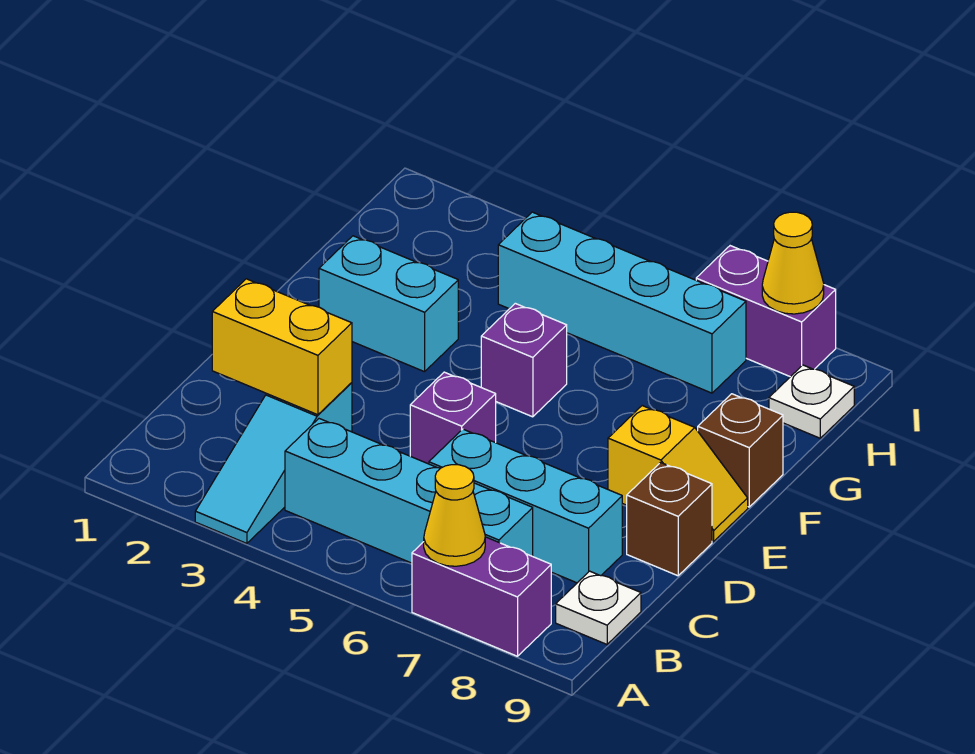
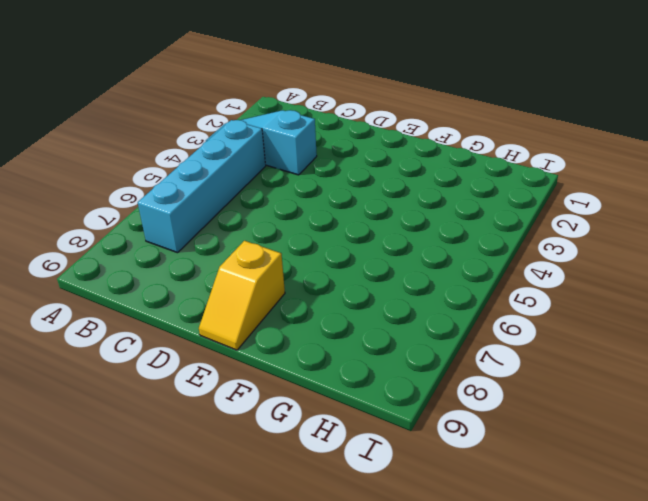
none -> purple 1x2 brick [412,537,551,656]
none -> white 1x1 plate [556,571,641,644]
none -> cyan 1x3 brick [429,429,622,583]

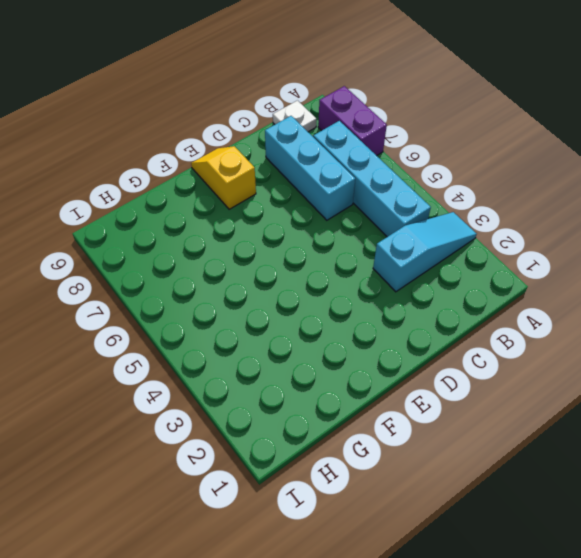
none -> purple 1x1 brick [410,372,496,464]
none -> brown 1x1 brick [627,462,712,576]
none -> cyan 1x2 brick [319,236,458,372]

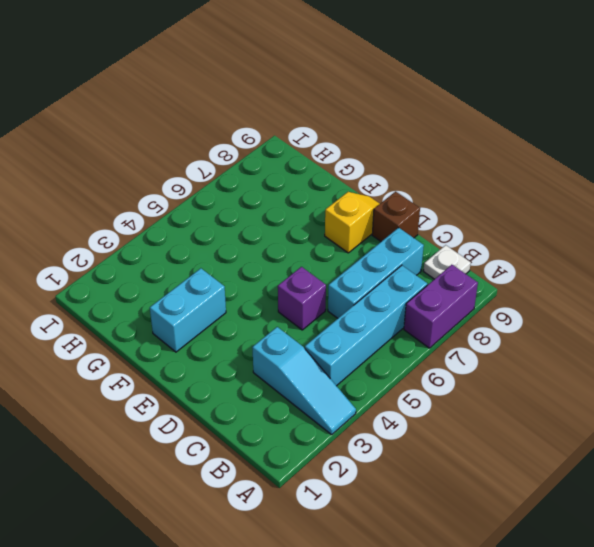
none -> purple 1x1 brick [481,303,567,417]
none -> brown 1x1 brick [698,394,783,507]
none -> cyan 1x4 brick [498,212,746,393]

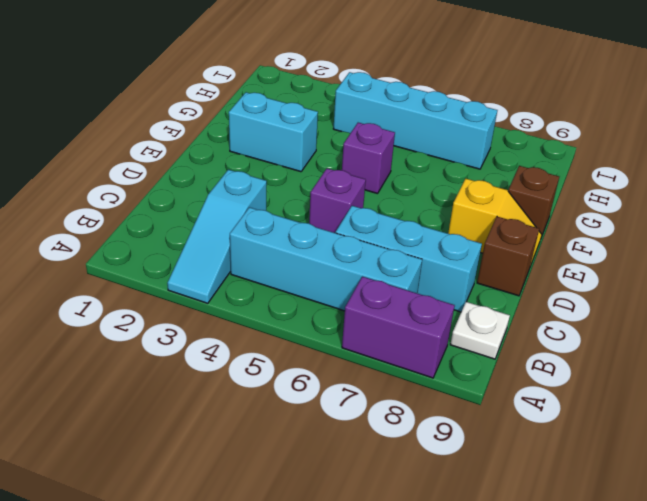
none -> white 1x1 plate [769,365,854,438]
none -> purple 1x2 brick [696,246,836,377]
none -> yellow 1x1 cone [424,465,485,566]

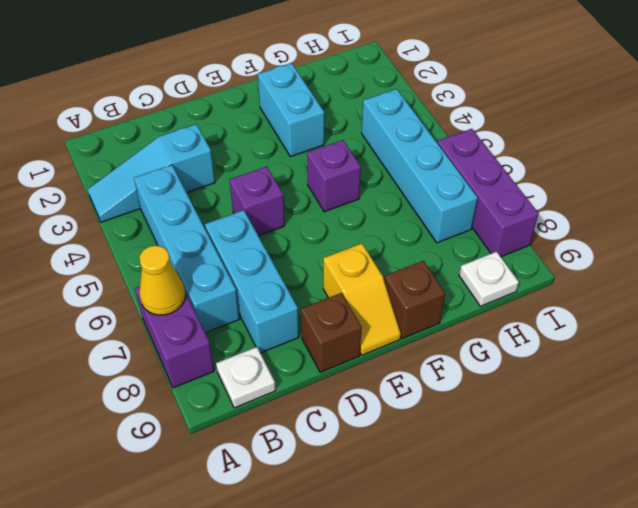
purple 1x3 brick [438,129,538,257] -> purple 1x2 brick [696,246,836,377]
none -> yellow 1x2 brick [212,279,352,415]
none -> yellow 1x1 cone [762,212,824,314]

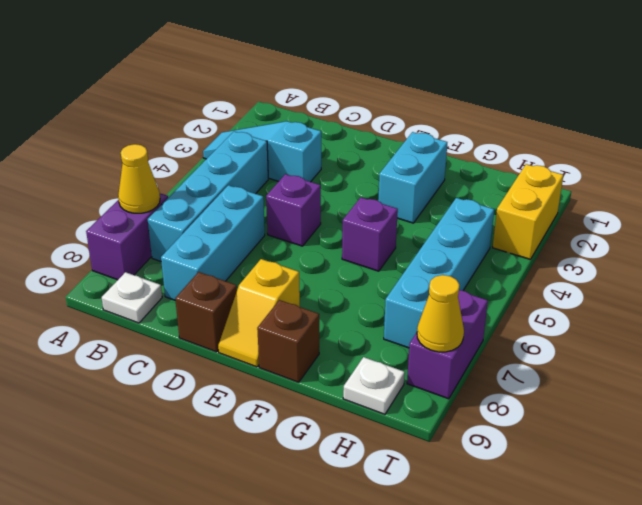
yellow 1x2 brick [493,164,563,259] -> yellow 1x2 brick moved to [212,279,352,415]

